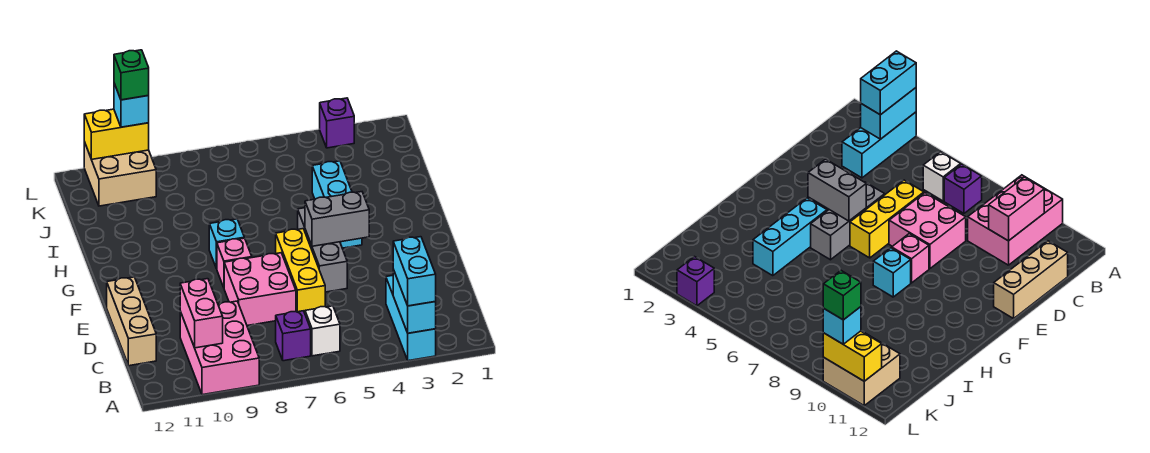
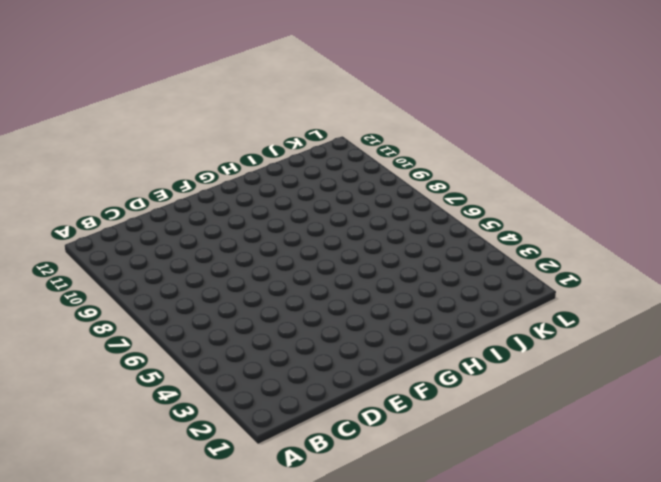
none -> cyan 1x3 brick [386,275,436,361]
none -> pink 2x3 brick [180,301,259,395]
none -> white 1x1 brick [305,306,340,356]

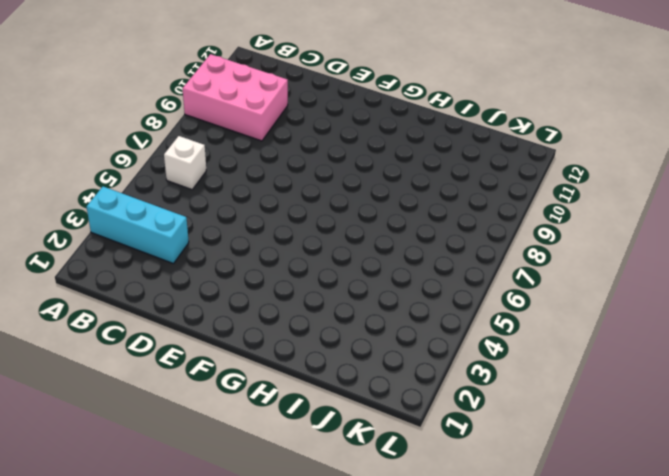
none -> purple 1x1 brick [276,311,311,361]
none -> tan 1x3 brick [107,277,156,366]
none -> yellow 1x3 brick [276,229,325,313]

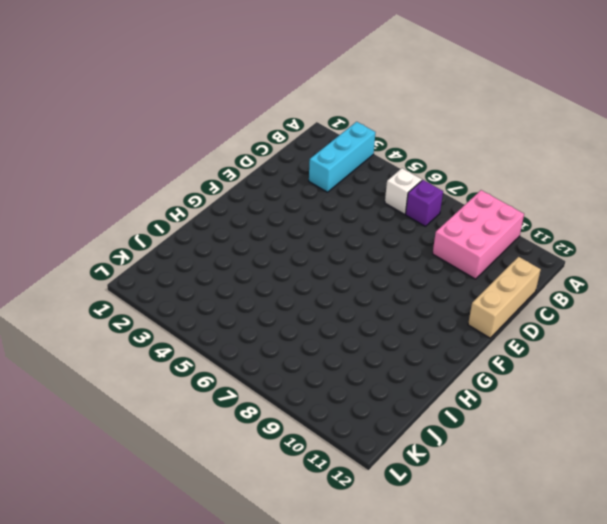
none -> yellow 1x3 brick [276,229,325,313]
none -> pink 2x2 brick [224,253,296,326]
none -> grey 1x3 brick [298,208,347,292]

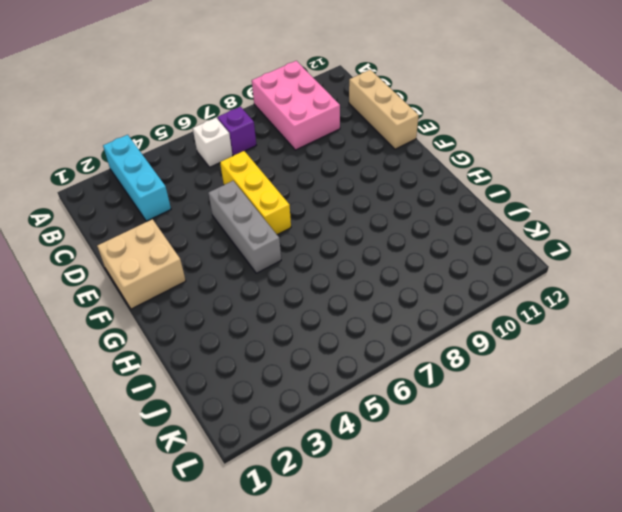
tan 2x2 brick [97,219,186,309] -> tan 2x2 brick moved to [84,142,156,206]
none -> pink 2x2 brick [224,253,296,326]
none -> pink 1x1 brick [217,238,252,287]
none -> cyan 1x3 brick [312,161,362,248]

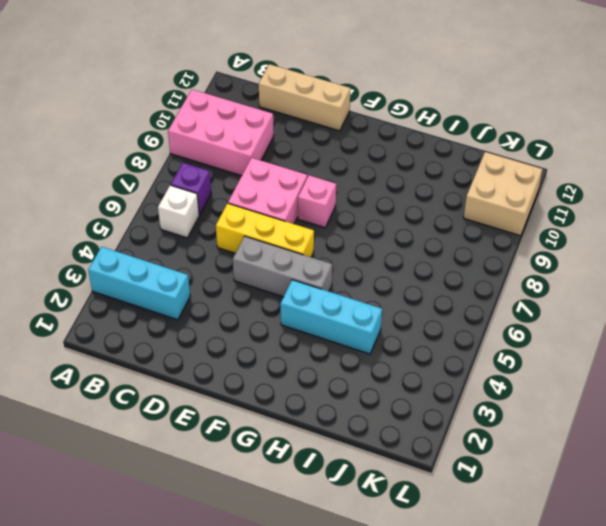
none -> cyan 1x1 brick [209,219,244,269]
none -> purple 1x1 brick [320,98,354,148]
none -> cyan 1x2 brick [393,270,436,333]

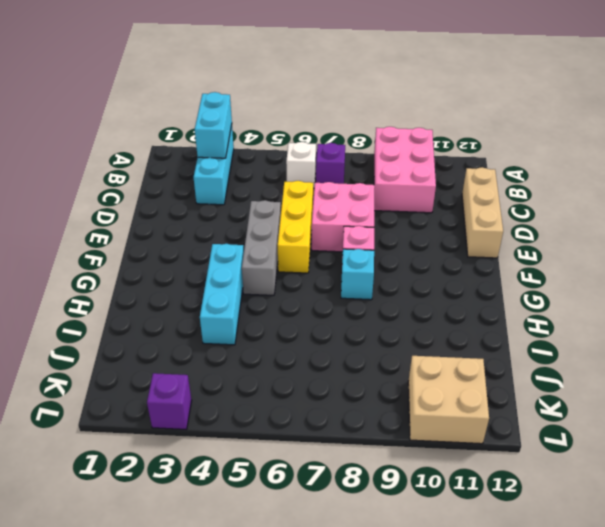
none -> pink 1x2 brick [180,279,223,348]
none -> grey 1x2 brick [305,192,369,246]
none -> yellow 1x2 brick [84,109,149,160]

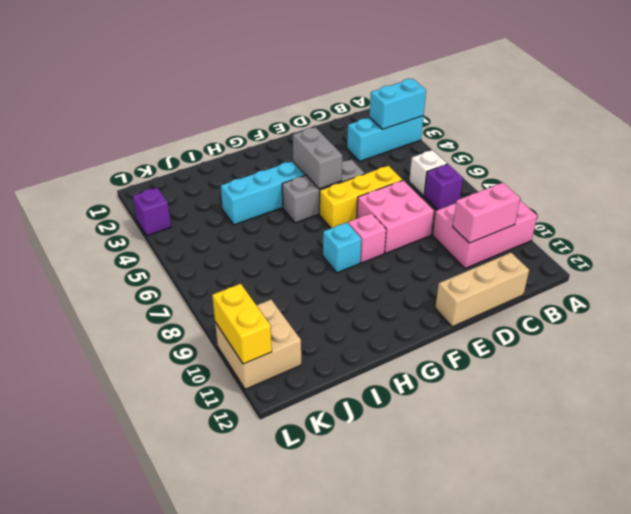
none -> cyan 1x2 brick [393,237,436,306]
none -> cyan 1x1 brick [114,84,149,127]
none -> green 1x1 brick [114,50,149,100]

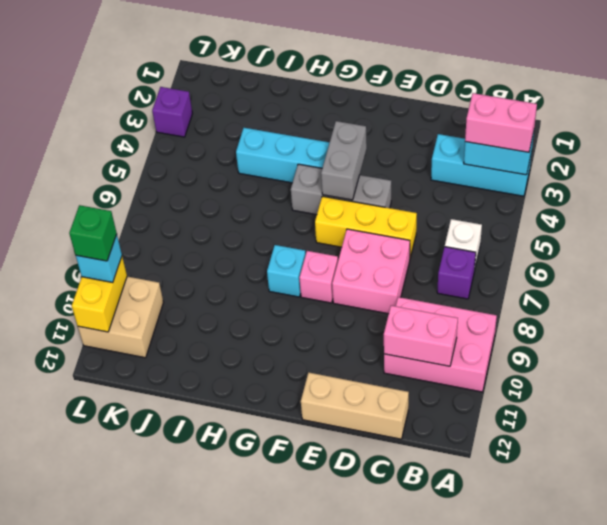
pink 1x2 brick [465,93,537,152] -> cyan 1x2 brick [393,237,436,306]

